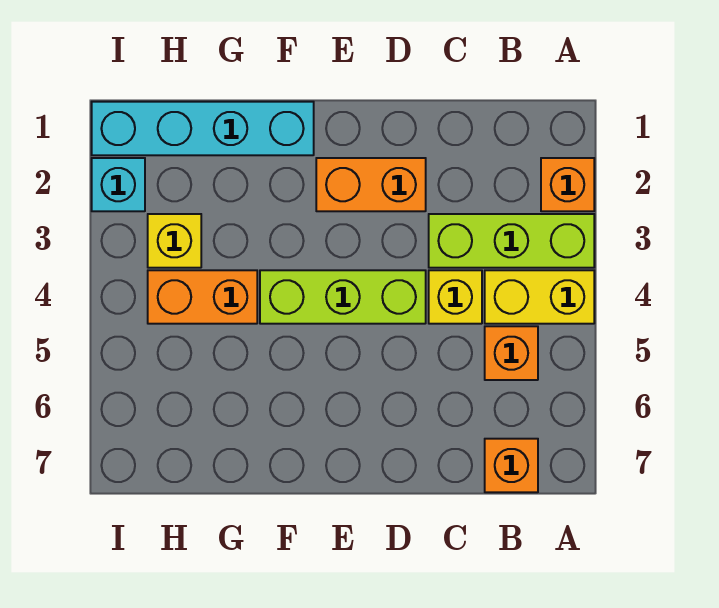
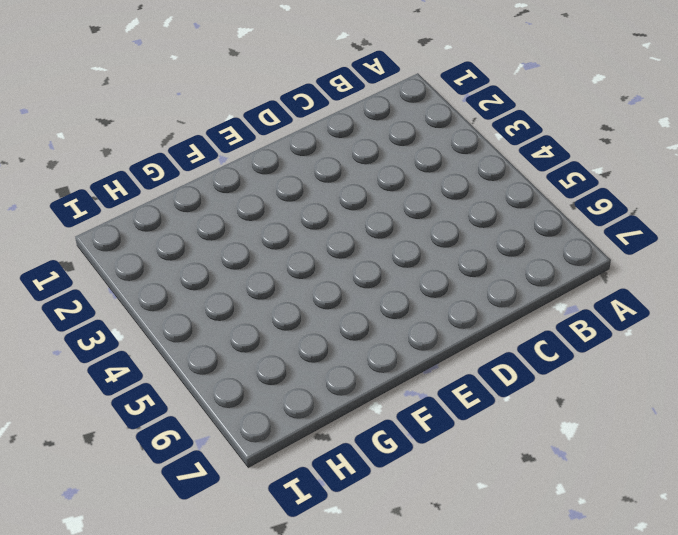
none -> orange 1x1 brick [541,158,594,211]
none -> lime 1x3 brick [429,214,594,268]
none -> yellow 1x2 brick [485,270,594,324]

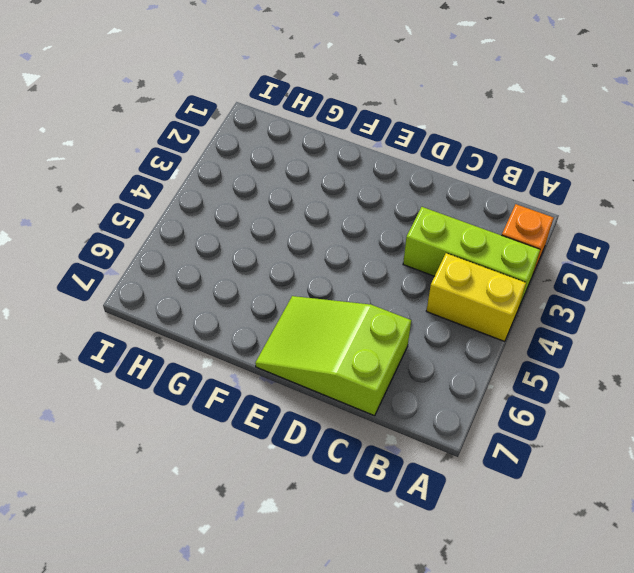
lime 2x3 slope [255,296,411,416] -> none
none -> orange 1x1 brick [485,326,538,380]
none -> orange 1x1 brick [485,439,538,492]
none -> yellow 1x1 brick [429,270,482,324]

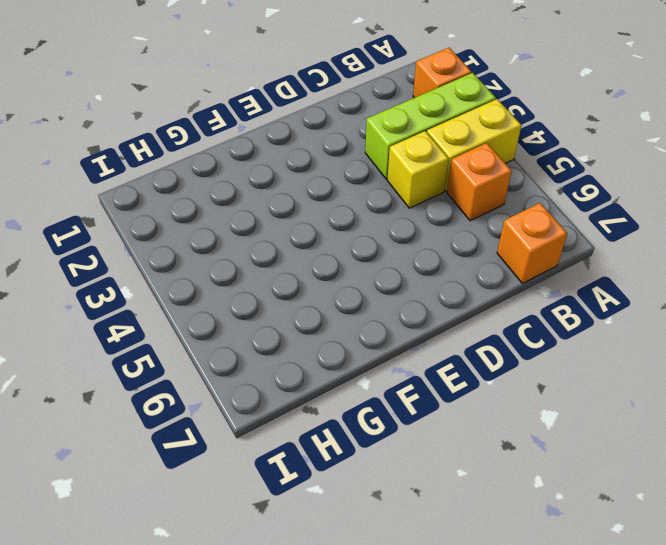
none -> orange 1x2 brick [316,158,426,211]
none -> lime 1x3 brick [260,270,426,324]
none -> cyan 1x4 brick [92,102,314,155]

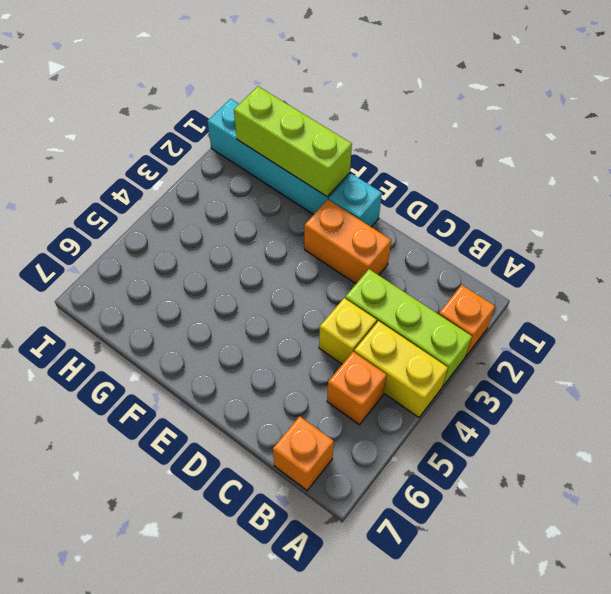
cyan 1x1 brick [329,174,382,227] -> cyan 1x1 brick moved to [92,158,145,211]
lime 1x3 brick [234,86,352,197] -> lime 1x3 brick moved to [260,270,426,324]
none -> orange 1x2 brick [148,270,257,324]
none -> yellow 1x1 brick [148,214,201,268]

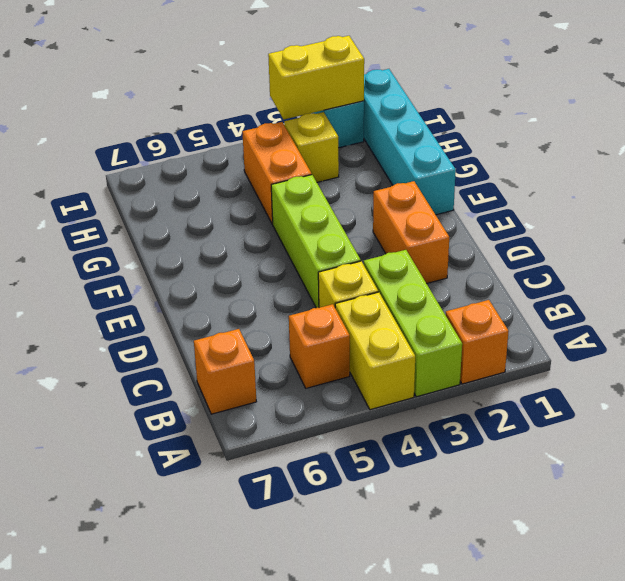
yellow 1x2 brick [268,36,364,119] -> none

